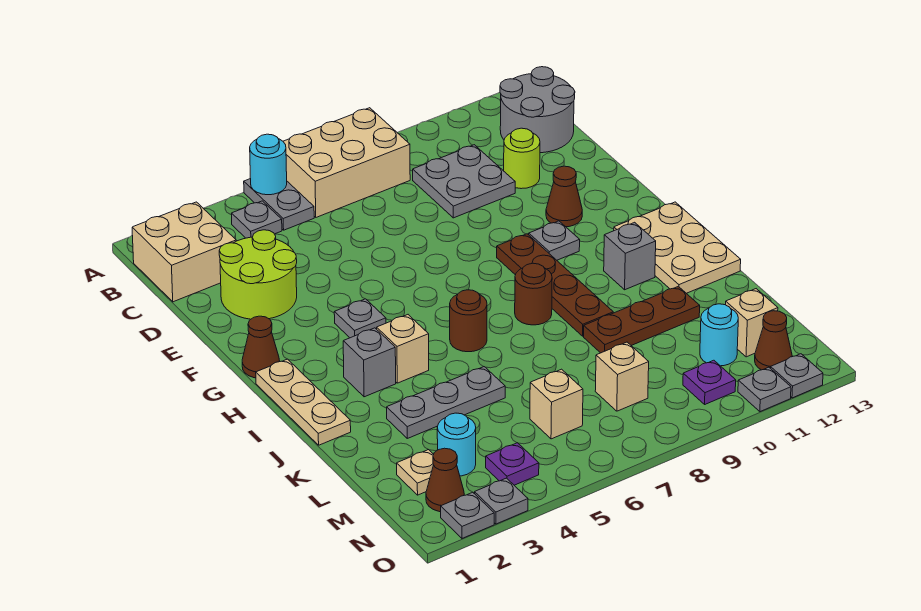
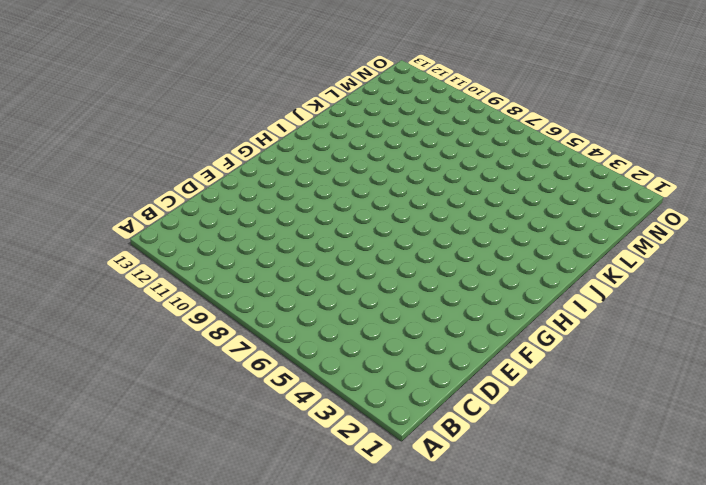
none -> grey 1x2 plate [244,179,314,230]
none -> tan 2x3 brick [283,108,410,217]
none -> tan 2x2 brick [132,202,236,302]
none -> grey 1x1 plate [232,201,282,238]

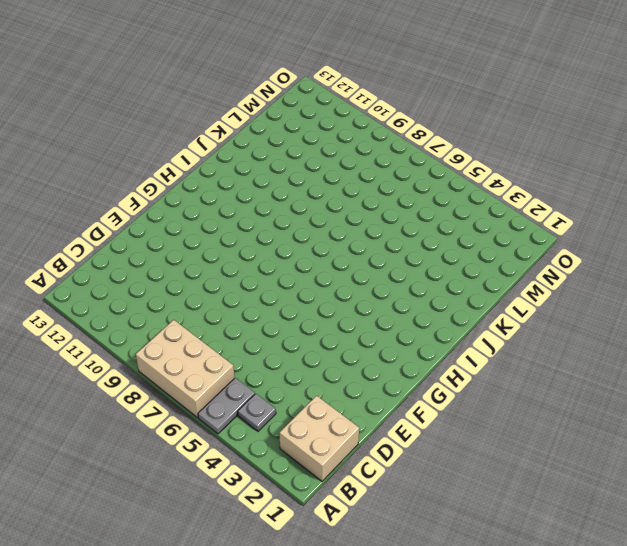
none -> grey 2x2 round brick [500,67,575,153]
none -> grey 2x2 plate [413,145,515,218]
none -> lime 2x2 round brick [219,230,297,319]
none -> lime 1x1 round brick [504,128,540,189]

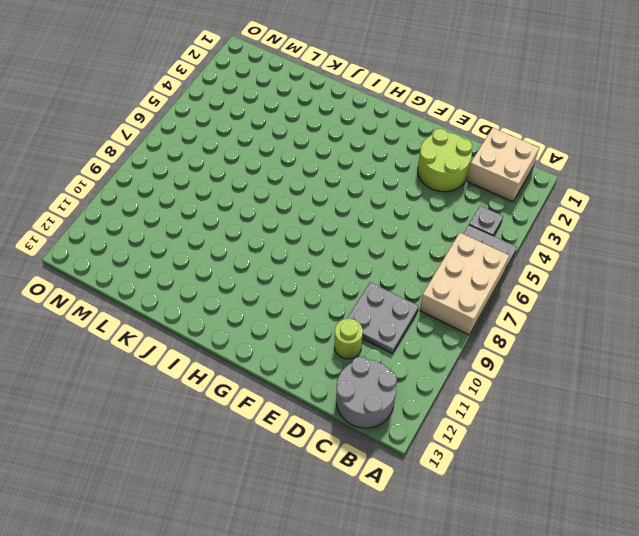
none -> brown 1x1 cone [546,166,582,227]
none -> brown 1x1 cone [242,316,279,378]
none -> grey 1x1 plate [334,299,386,338]
none -> brown 1x4 plate [497,234,613,336]

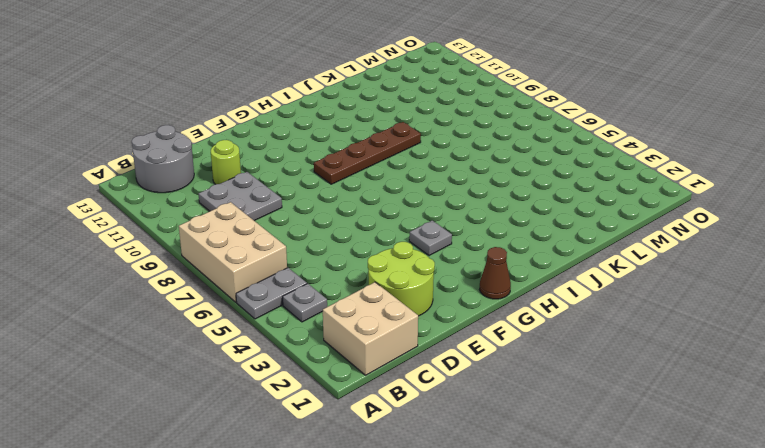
none -> brown 1x1 cone [546,166,582,227]
none -> grey 1x1 plate [529,221,580,260]
none -> tan 1x3 plate [256,359,351,445]
none -> tan 2x3 plate [614,202,741,293]

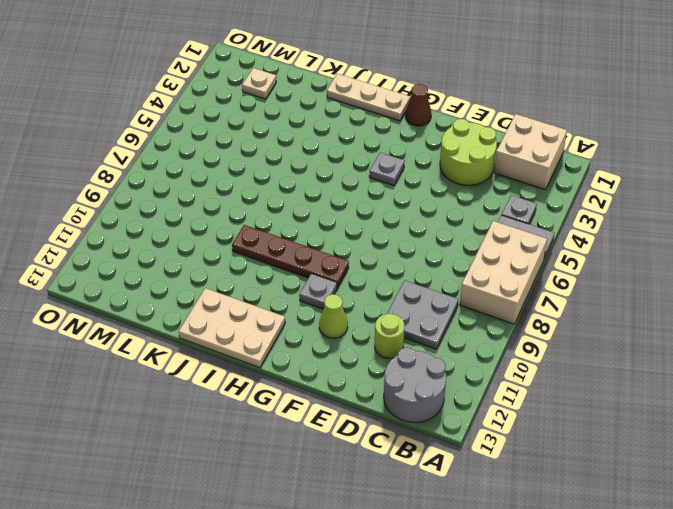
lime 1x1 cone [319,294,348,338] -> brown 1x1 cone [546,166,582,227]
none -> grey 1x1 brick [343,328,396,397]
none -> tan 1x1 brick [377,315,429,383]
none -> brown 1x1 round brick [450,290,487,352]
none -> brown 1x1 round brick [515,263,552,325]

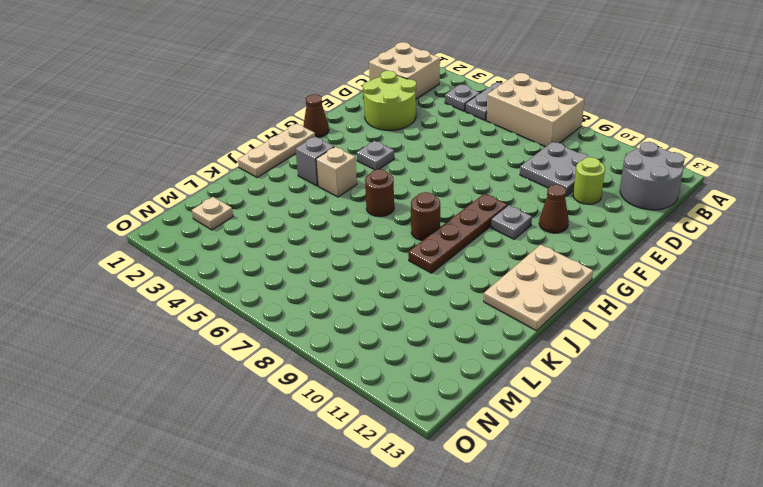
none -> grey 1x1 brick [604,222,656,290]
none -> grey 1x3 plate [387,367,505,438]
none -> brown 1x3 plate [584,286,700,353]
none -> cyan 1x1 round brick [437,413,476,476]

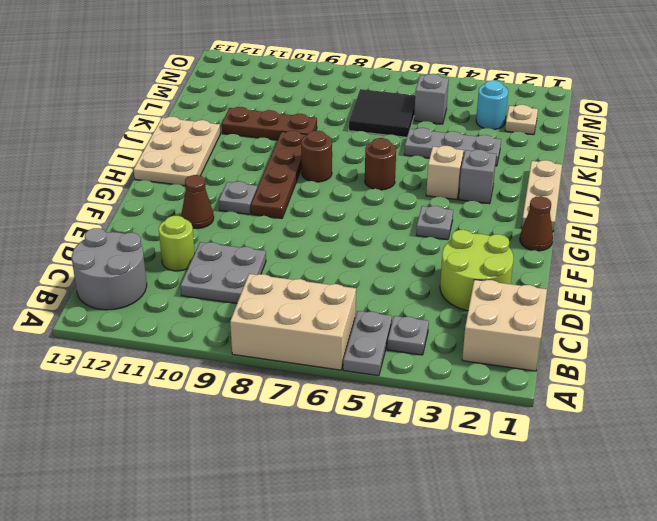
black 2x2 tile [349,89,415,137] -> tan 1x1 brick [530,369,583,439]
grey 1x1 brick [414,74,449,124] -> grey 1x1 brick moved to [604,222,656,290]
none -> tan 1x1 brick [595,342,649,411]
none -> cyan 1x1 round brick [700,304,738,366]
none -> tan 1x1 brick [726,289,778,357]
none -> brown 1x1 cone [426,448,464,512]

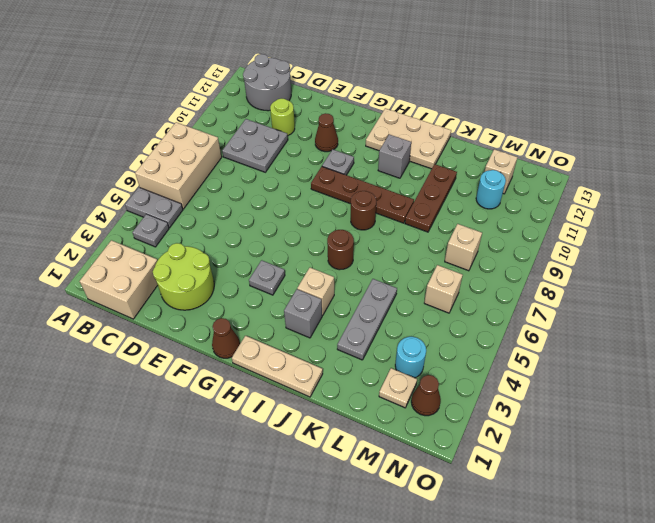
none -> purple 1x1 plate [486,443,539,485]
none -> purple 1x1 plate [683,360,736,404]
none -> brown 1x1 cone [755,311,792,370]
none -> grey 1x1 plate [441,492,494,538]

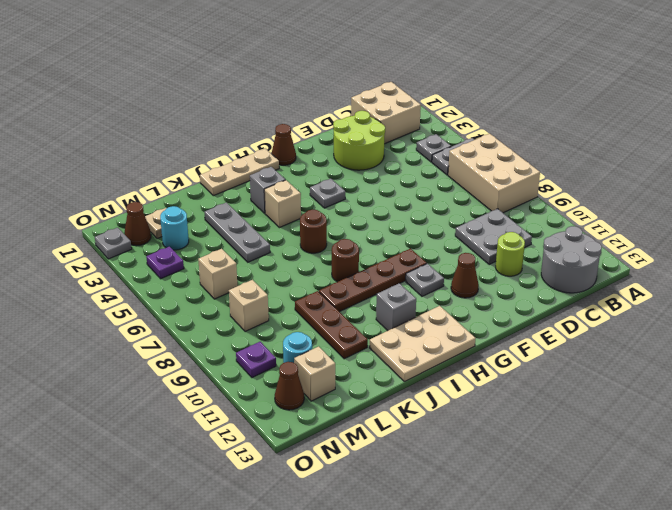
none -> grey 1x1 plate [475,478,528,524]
none -> grey 1x1 plate [738,367,791,412]
none -> grey 1x1 plate [771,354,823,398]
none -> cyan 1x1 round brick [250,134,287,195]

